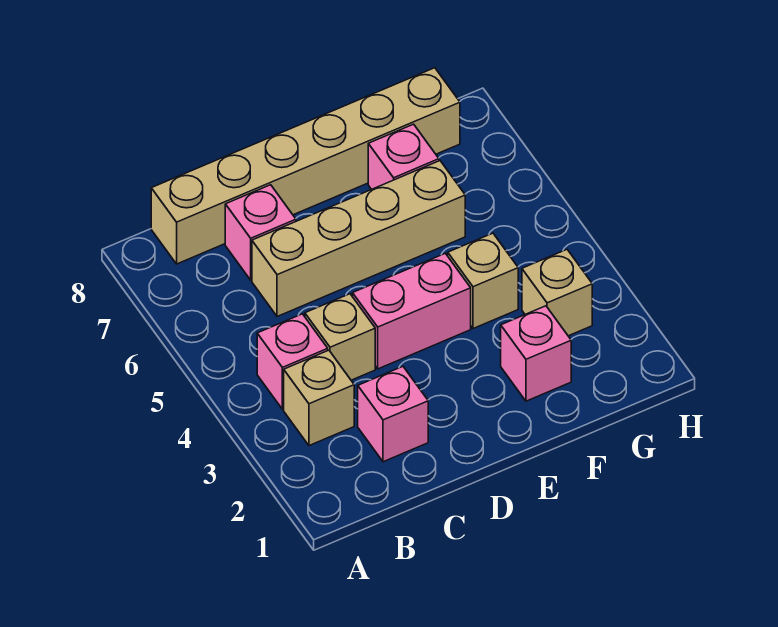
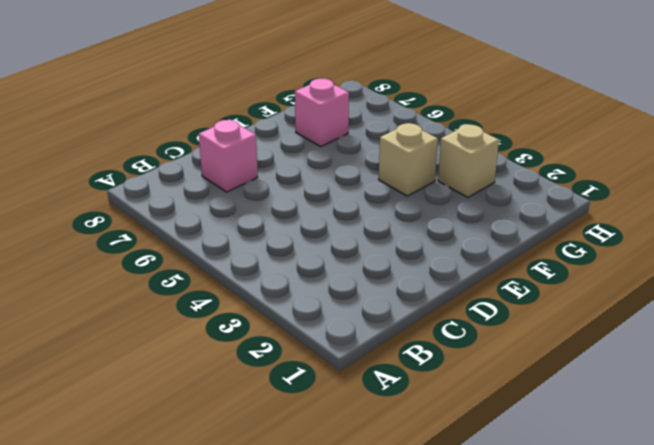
none -> tan 1x1 brick [284,350,354,446]
none -> pink 1x1 brick [257,314,328,409]
none -> tan 1x6 brick [151,68,460,264]

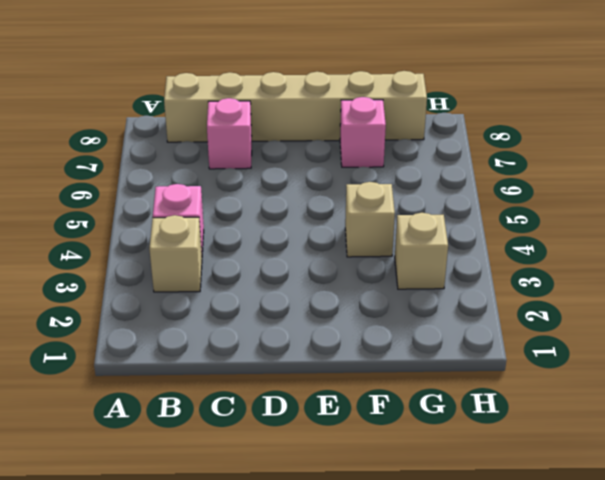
none -> pink 1x1 brick [358,367,428,462]
none -> tan 1x1 brick [305,294,375,380]
none -> tan 1x4 brick [252,161,465,317]

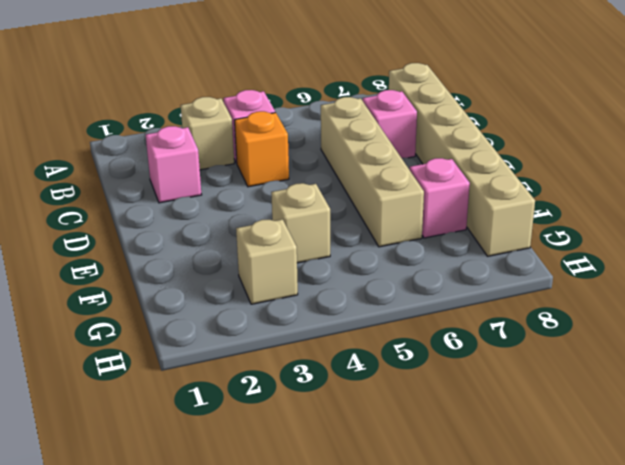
orange 1x1 brick [235,111,289,187] -> tan 1x1 brick [305,294,375,380]
none -> pink 1x2 brick [353,253,471,369]
none -> pink 1x1 brick [501,306,571,401]

